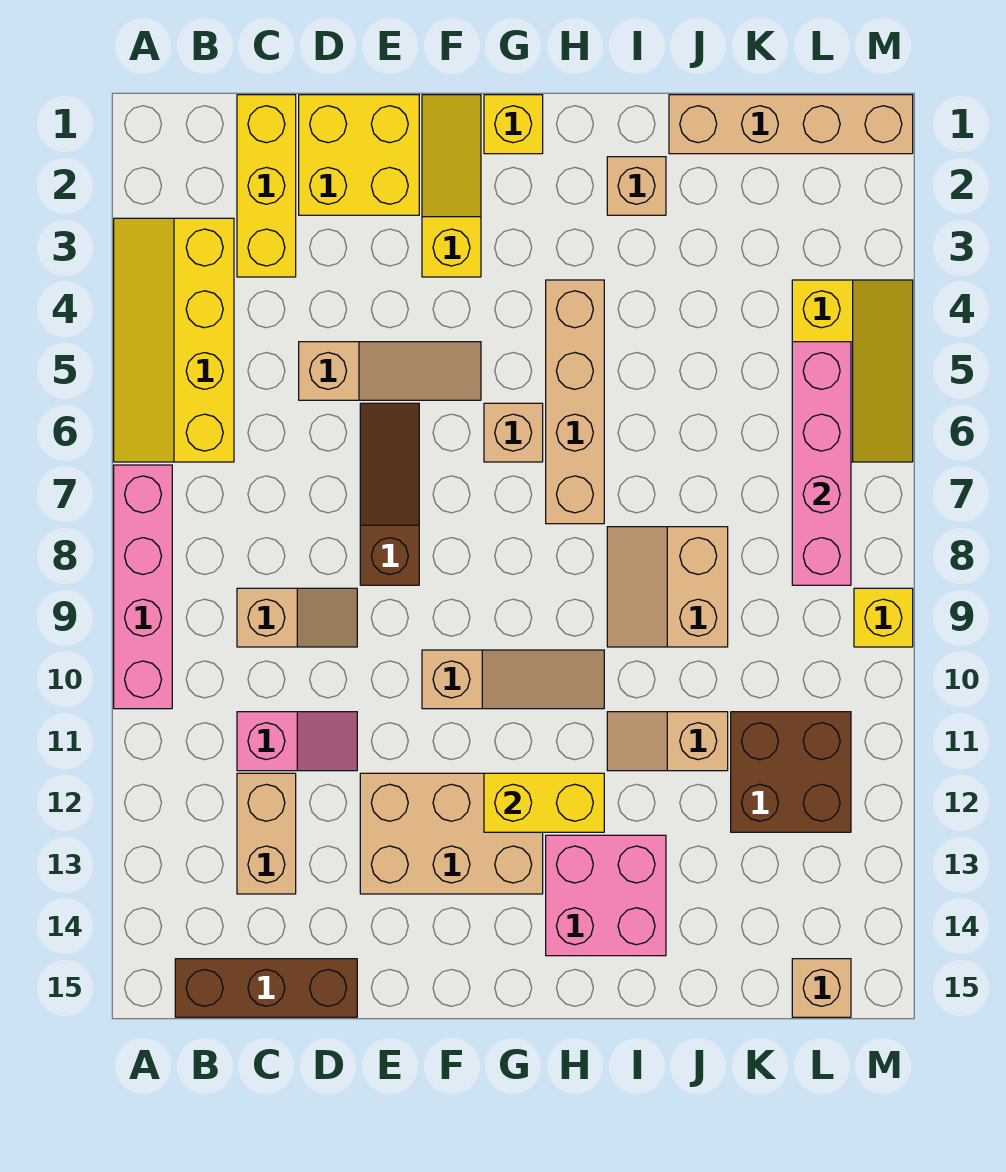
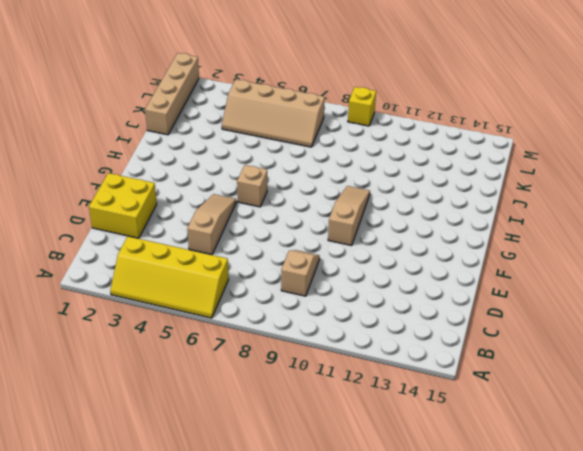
tan 2x4 slope [222,80,325,147] -> yellow 2x3 slope [792,280,913,462]
none -> pink 1x4 brick [114,465,172,709]
none -> brown 1x3 brick [175,959,357,1017]
none -> yellow 1x3 brick [237,95,296,277]

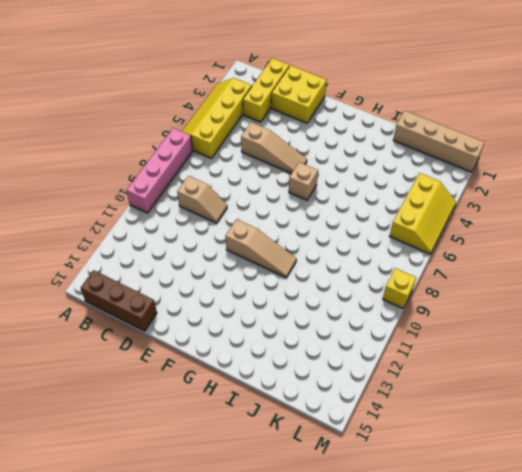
none -> pink 1x2 slope [237,712,357,771]
none -> tan 1x2 brick [237,773,296,894]
none -> brown 1x3 slope [360,403,419,585]

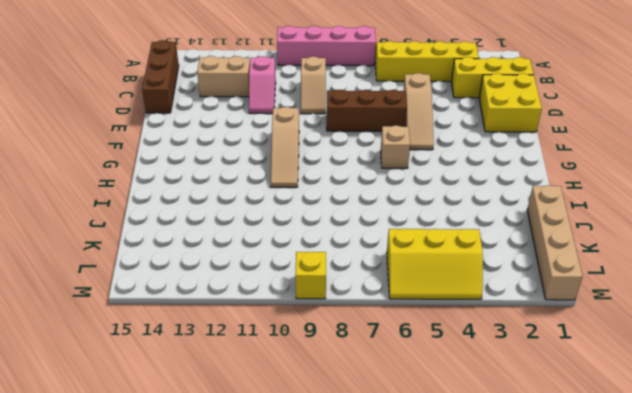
brown 1x3 brick [327,90,407,131] -> brown 1x3 slope [360,403,419,585]
none -> tan 2x3 brick [360,773,543,894]
none -> yellow 1x3 slope [422,95,481,277]
none -> yellow 1x1 brick [484,95,543,154]

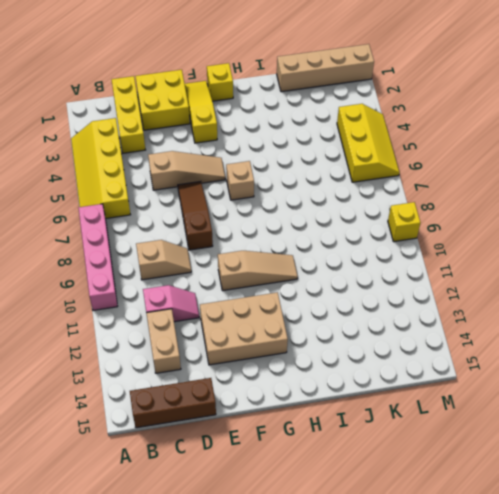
none -> tan 1x4 brick [546,280,604,524]
none -> pink 2x2 brick [546,835,666,956]
none -> tan 1x1 brick [607,157,666,215]

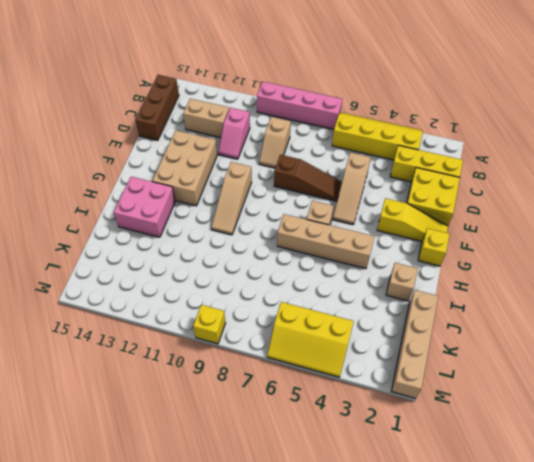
none -> tan 2x2 slope [607,527,728,647]
none -> tan 1x2 slope [607,712,728,771]
none -> brown 2x2 brick [731,712,851,832]

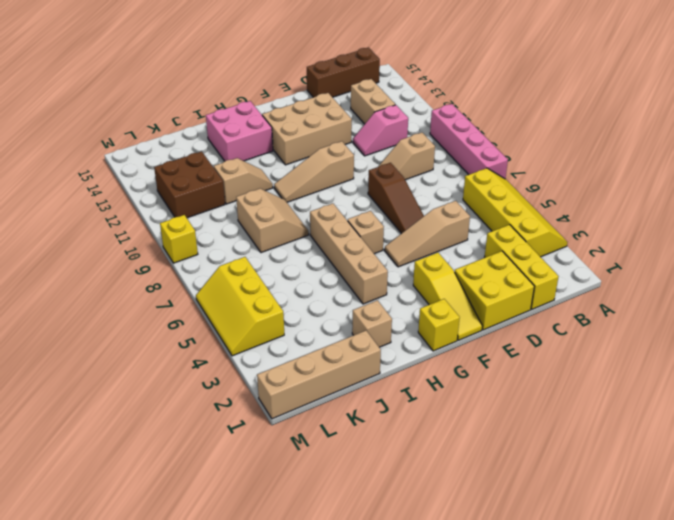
none -> tan 1x1 brick [792,959,851,1017]
none -> yellow 1x2 brick [484,773,604,832]
none -> pink 1x4 brick [792,342,851,585]

